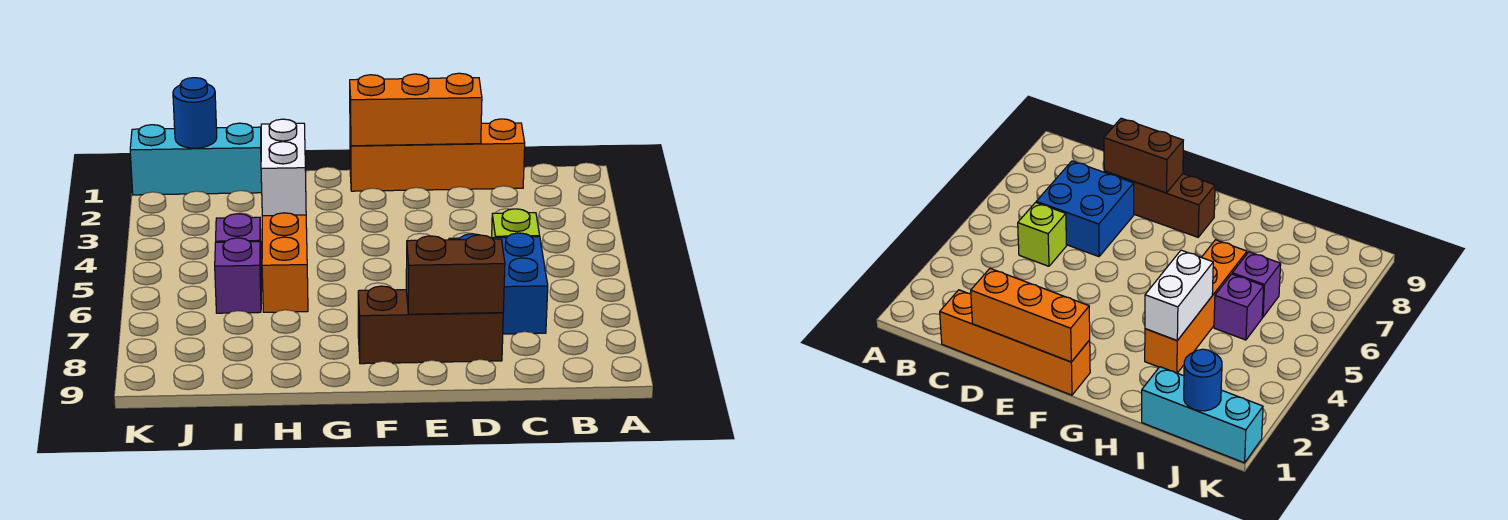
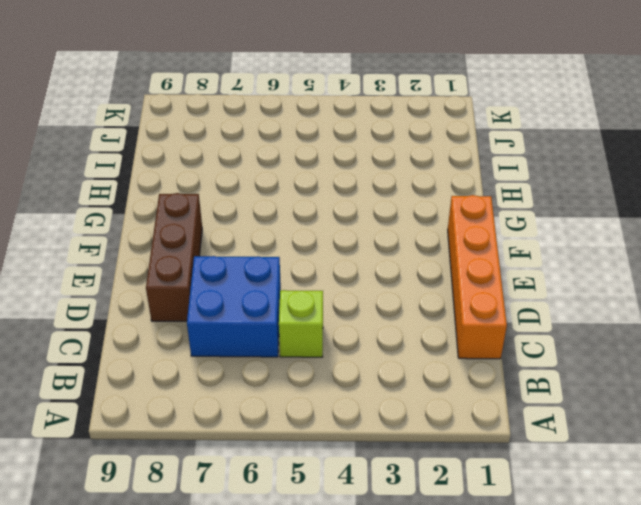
none -> orange 1x4 brick [262,213,308,312]
none -> cyan 1x3 brick [130,123,262,195]
none -> purple 1x1 brick [216,214,261,259]

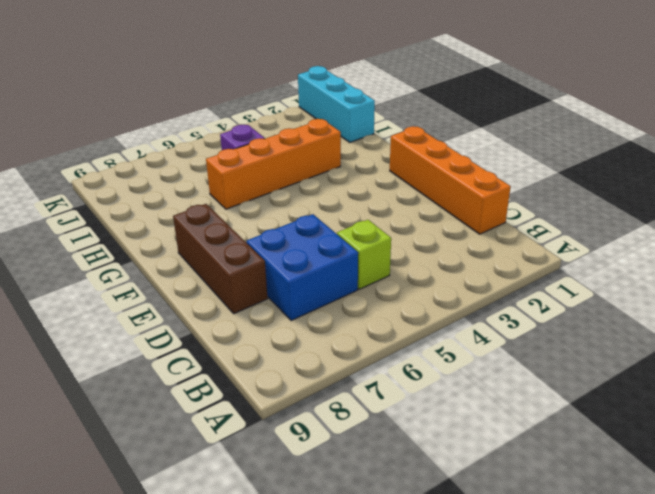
none -> purple 1x1 brick [215,238,261,313]
none -> orange 1x3 brick [350,73,482,146]
none -> brown 1x2 brick [406,235,505,314]

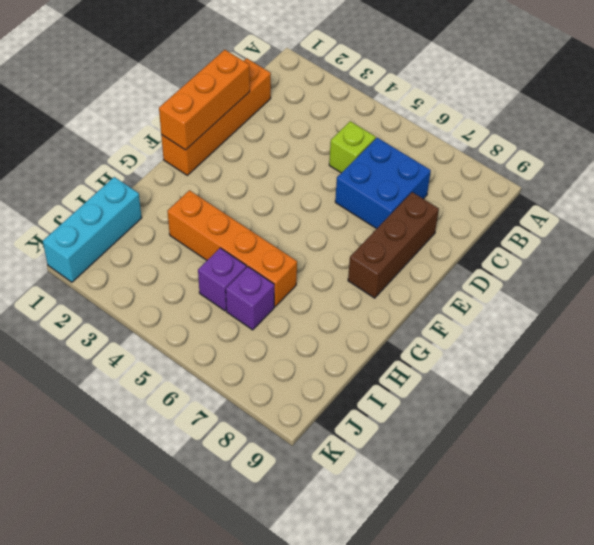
none -> brown 1x2 brick [406,235,505,314]
none -> white 1x2 brick [261,119,306,216]
none -> blue 1x1 round brick [173,78,217,148]

